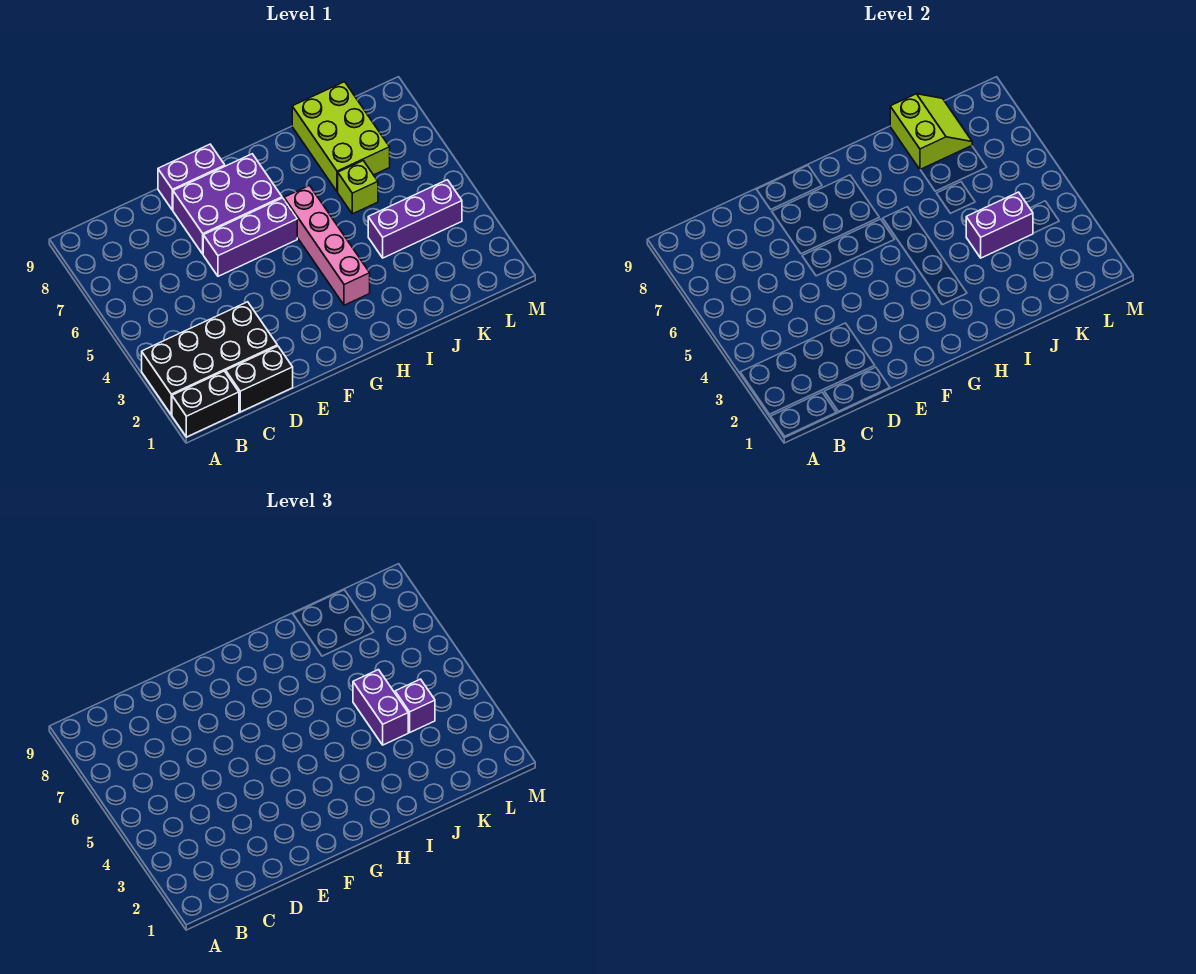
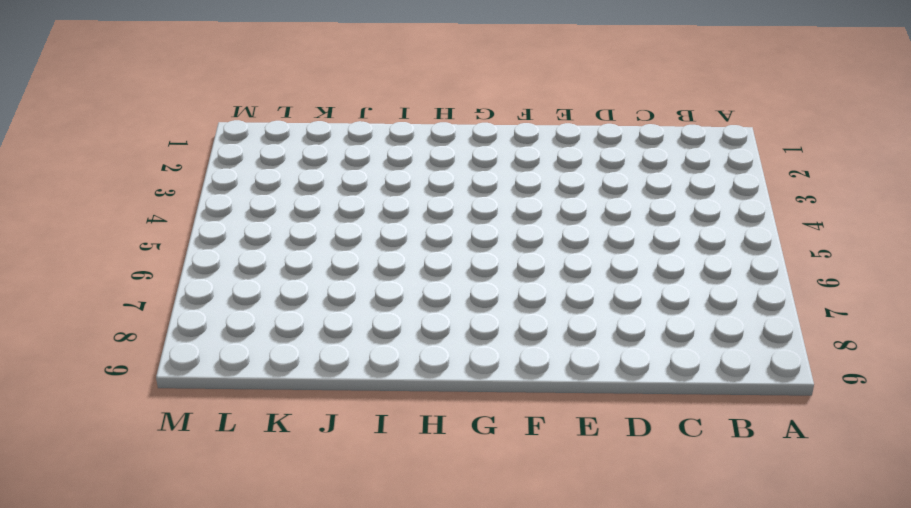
none -> black 1x2 brick [172,371,239,437]
none -> black 2x4 brick [142,302,277,415]
none -> black 1x2 brick [226,346,293,412]

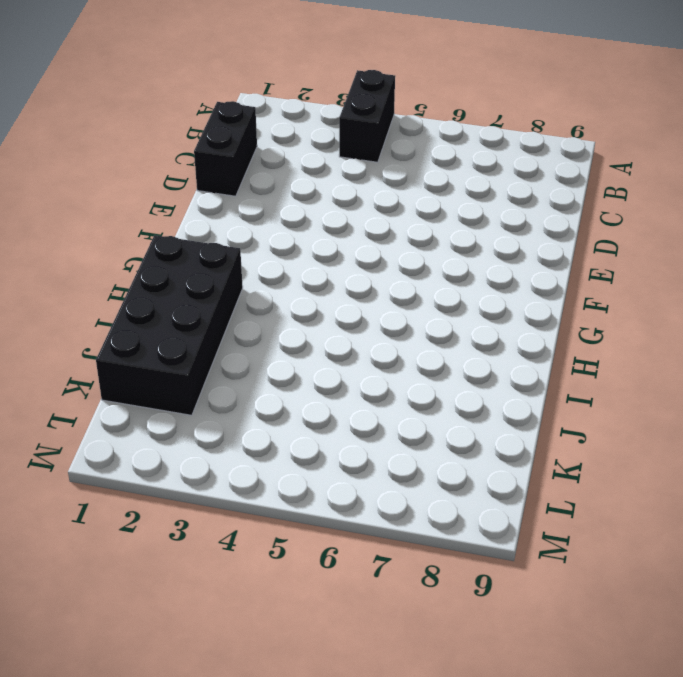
black 1x2 brick [339,70,395,162] -> black 1x2 brick moved to [172,371,239,437]
black 2x4 brick [96,235,243,415] -> black 2x4 brick moved to [142,302,277,415]
none -> purple 1x3 brick [203,198,297,276]
none -> purple 2x3 brick [173,154,282,254]
none -> purple 1x2 brick [158,144,225,210]

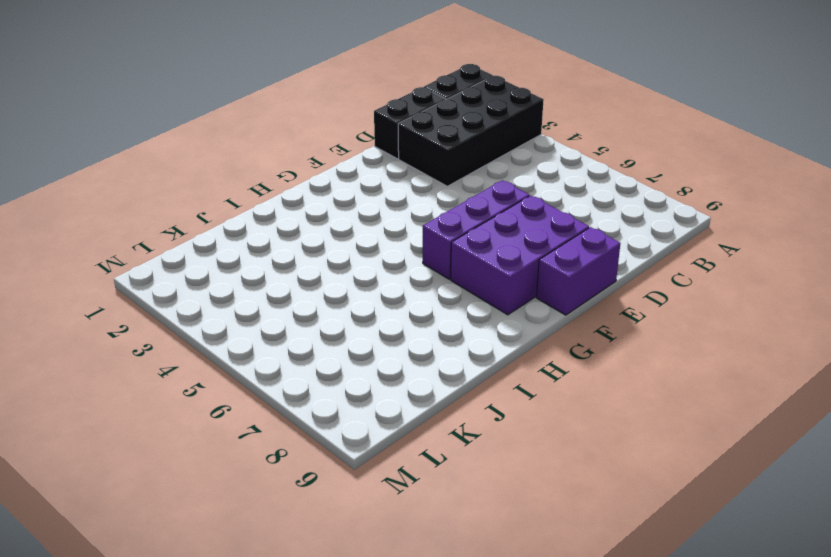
none -> pink 1x4 brick [284,186,370,305]
none -> purple 1x3 brick [368,180,462,258]
none -> lime 1x1 brick [338,161,378,214]

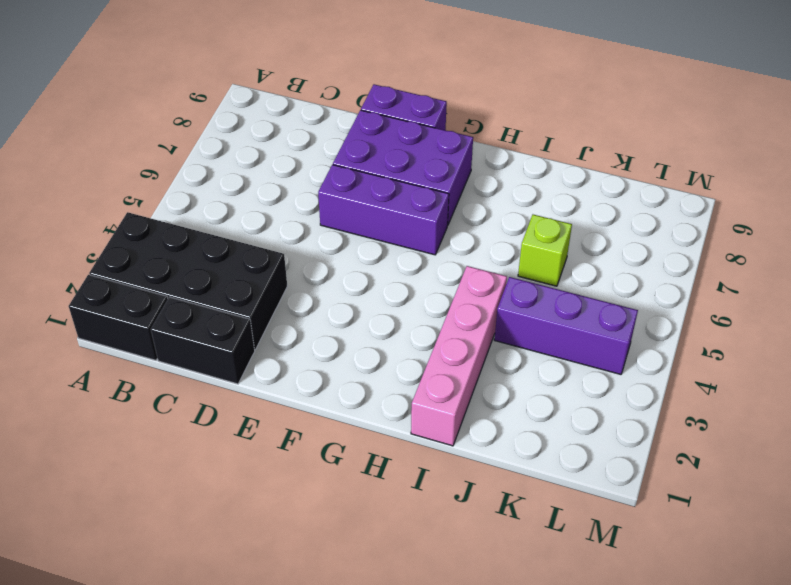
pink 1x4 brick [411,266,507,446] -> pink 1x4 brick moved to [284,186,370,305]
none -> lime 2x3 brick [292,82,390,192]
none -> purple 1x2 brick [966,192,1033,258]
none -> lime 2x2 slope [890,94,972,170]

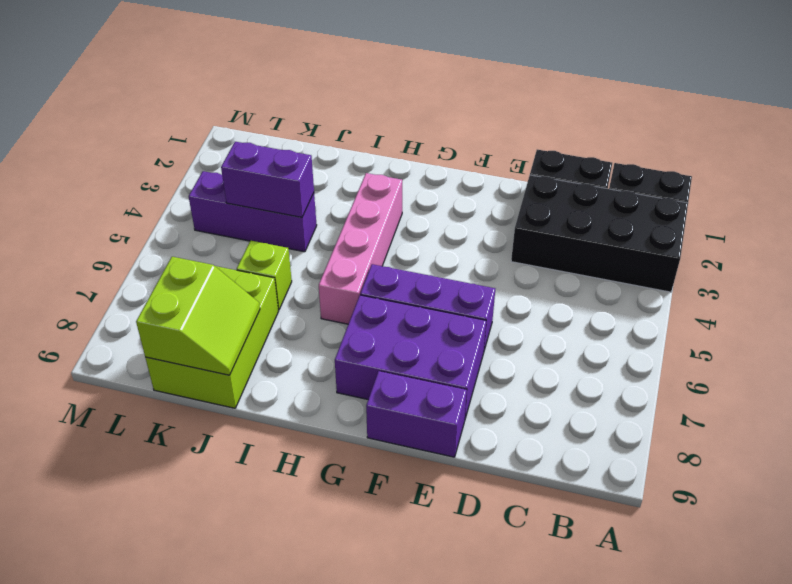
lime 2x2 slope [136,257,260,375] -> lime 2x2 slope turned to [890,94,972,170]
none -> purple 1x2 brick [353,670,408,745]
none -> purple 1x1 brick [395,679,435,732]

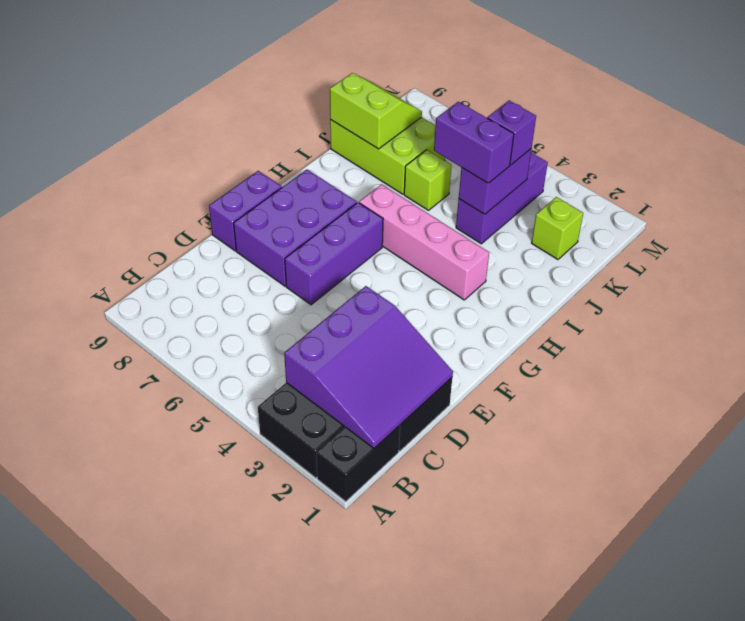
purple 3x3 slope [284,286,453,448] -> none
lime 1x1 brick [532,197,583,259] -> none

